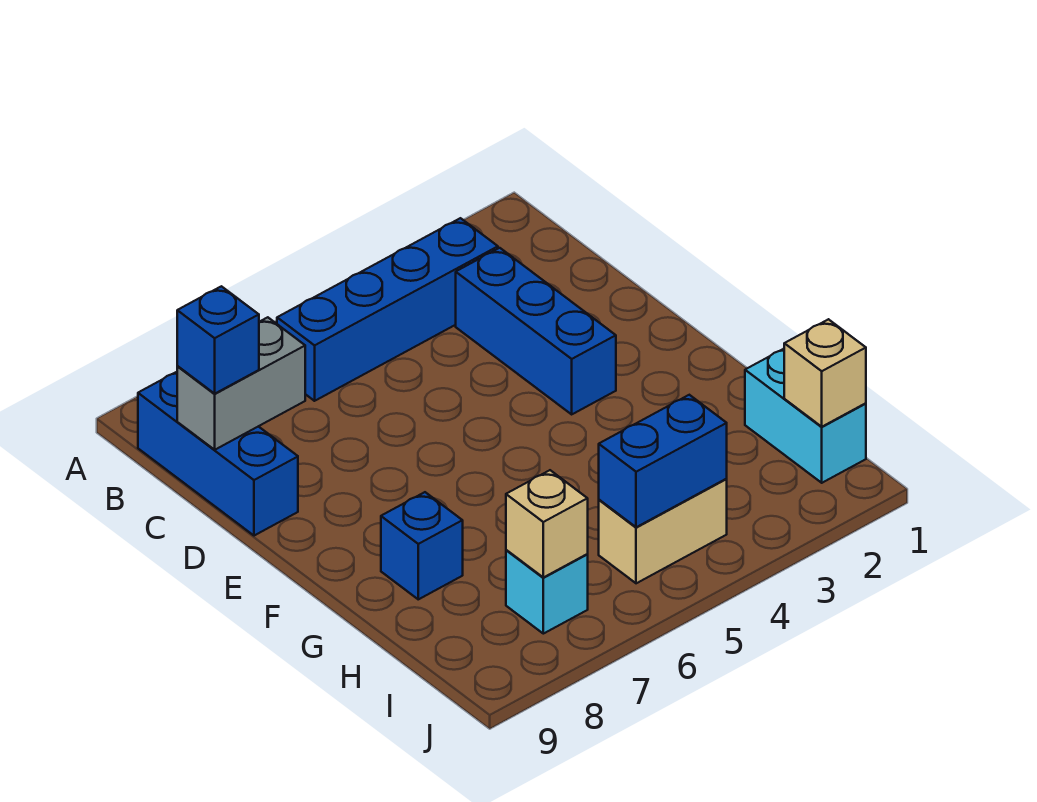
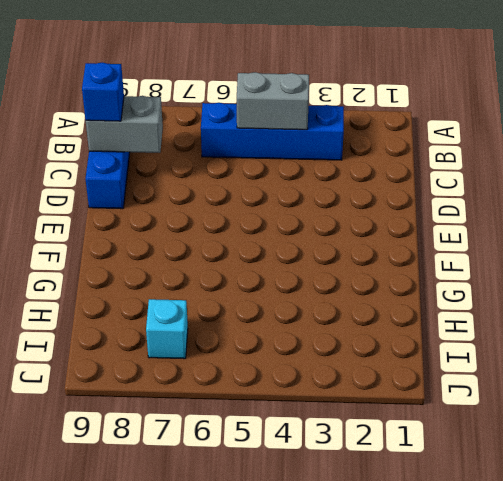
grey 1x2 brick [237,72,309,130] -> none
none -> blue 1x3 brick [456,248,616,414]
none -> blue 1x1 brick [381,492,463,599]
none -> cyan 1x2 brick [745,349,866,483]

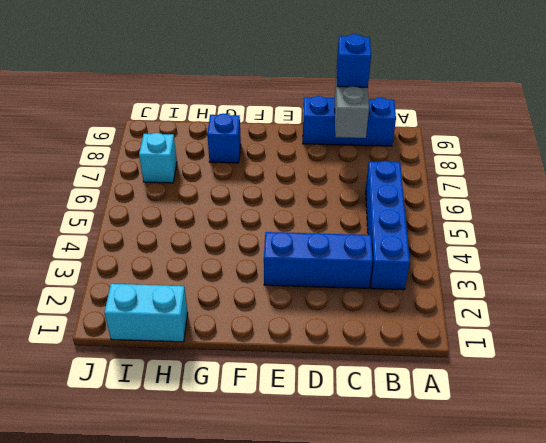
none -> tan 1x2 brick [599,479,727,583]
none -> tan 1x1 brick [784,319,866,427]
none -> blue 1x2 brick [599,395,727,527]

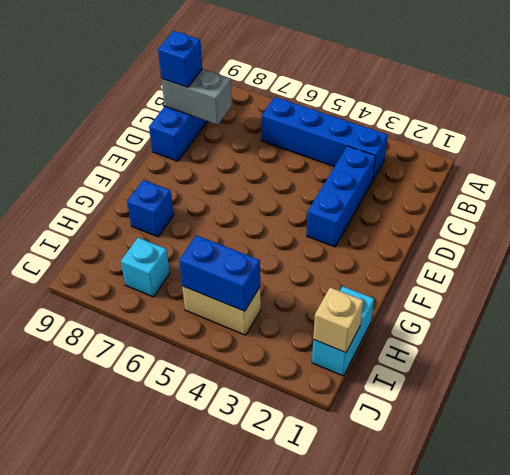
none -> tan 1x1 brick [506,470,588,577]

